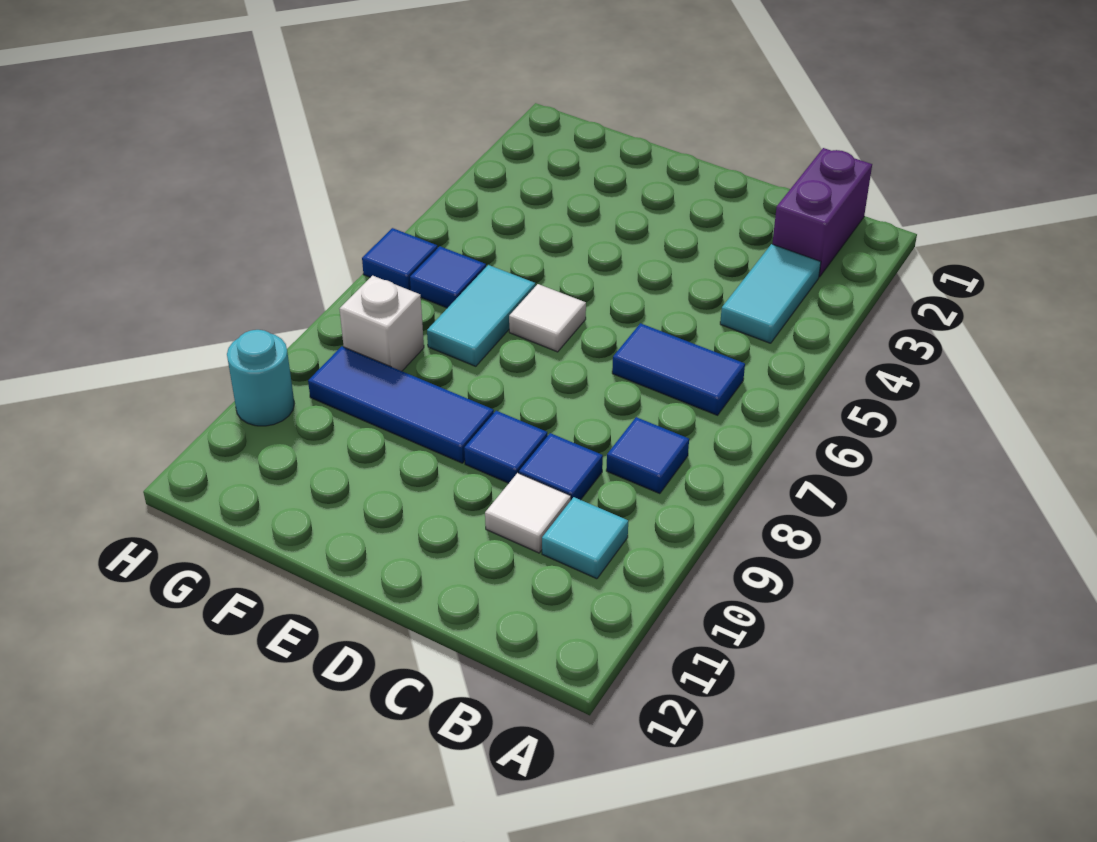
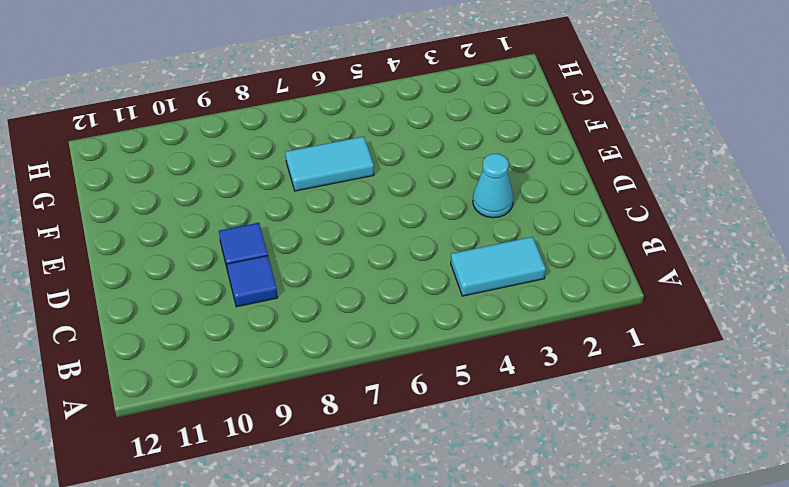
cyan 1x1 cone [473,154,513,218] -> none
none -> purple 1x2 brick [772,148,872,277]
none -> blue 1x2 tile [612,323,745,415]
none -> blue 1x1 tile [606,417,689,494]

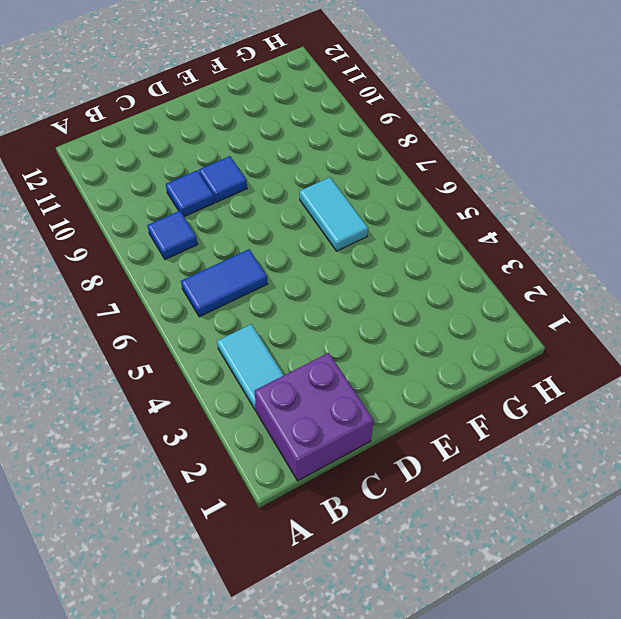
purple 2x2 brick [254,353,374,481] -> purple 1x2 brick [772,148,872,277]
none -> cyan 1x1 tile [542,497,628,579]
none -> white 1x1 tile [485,473,571,553]
none -> white 1x1 tile [509,284,586,352]

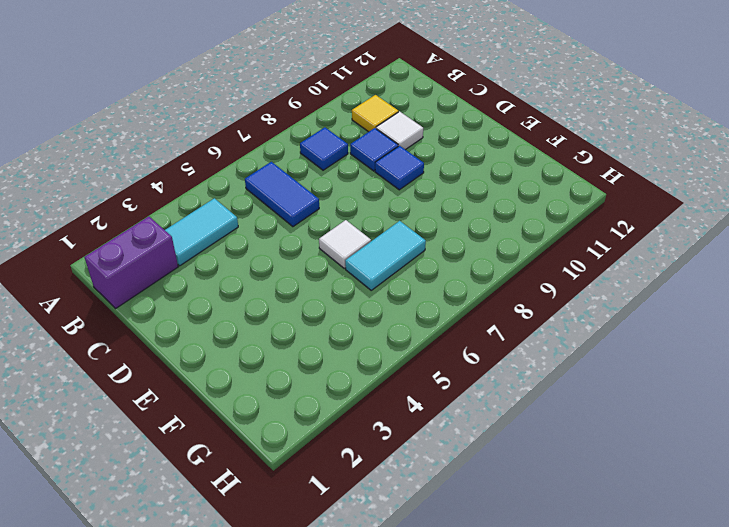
yellow 1x1 tile [352,95,398,132] -> cyan 1x1 tile [542,497,628,579]
none -> blue 1x3 tile [308,346,494,463]
none -> blue 1x1 tile [410,246,486,308]
none -> white 1x1 brick [339,276,424,371]

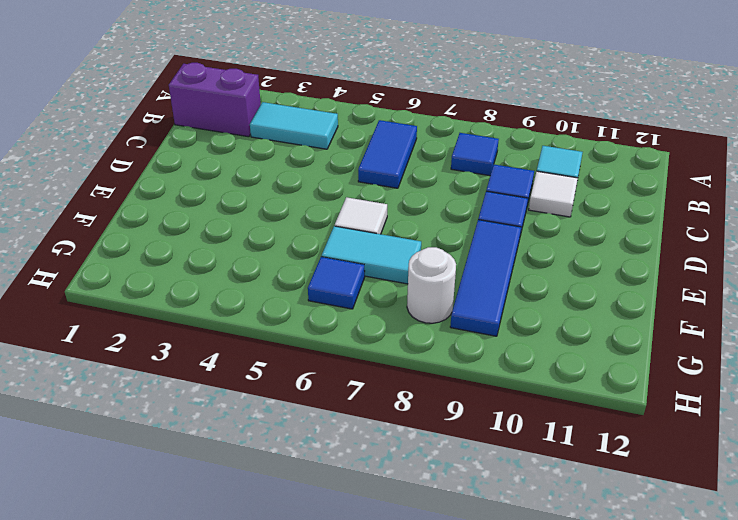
white 1x1 round brick [407,247,456,323] -> white 1x1 brick [339,276,424,371]
none -> blue 1x1 tile [362,228,438,290]
none -> cyan 1x1 round brick [227,330,294,426]

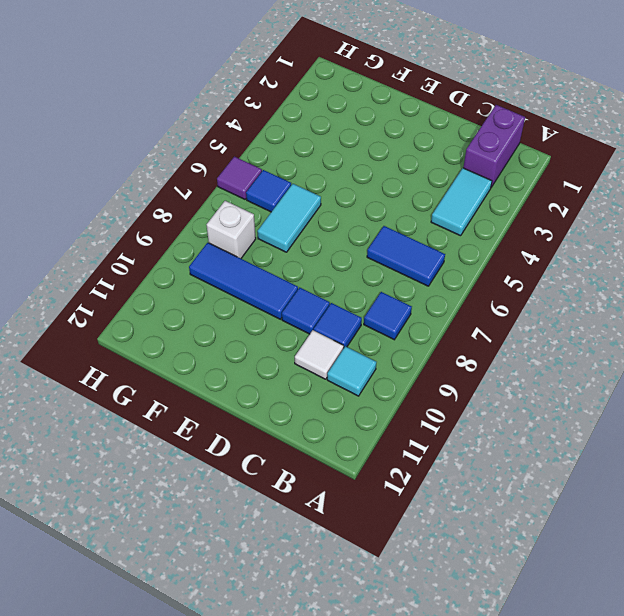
purple 1x1 tile [217,157,262,199] -> blue 1x1 tile [362,228,438,290]
none -> white 1x1 tile [509,284,586,352]
none -> cyan 1x1 round brick [227,330,294,426]

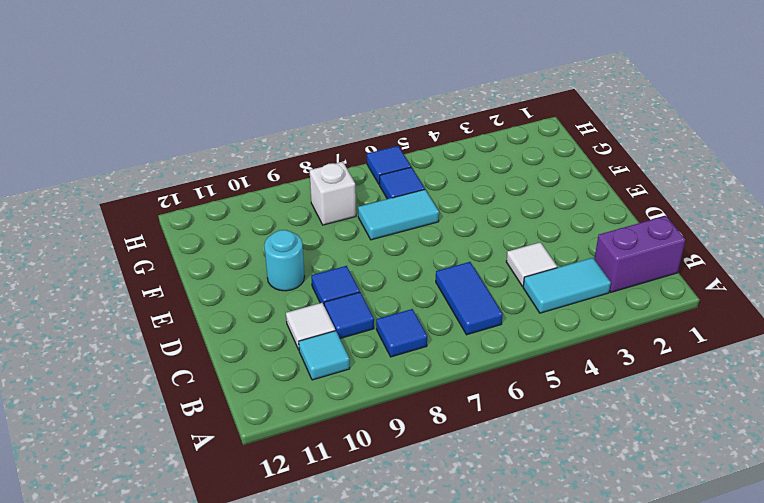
white 1x1 tile [506,242,557,286] -> white 1x1 tile moved to [509,284,586,352]
cyan 1x1 round brick [264,230,305,291] -> cyan 1x1 round brick moved to [227,330,294,426]
none -> blue 1x3 tile [308,346,494,463]

